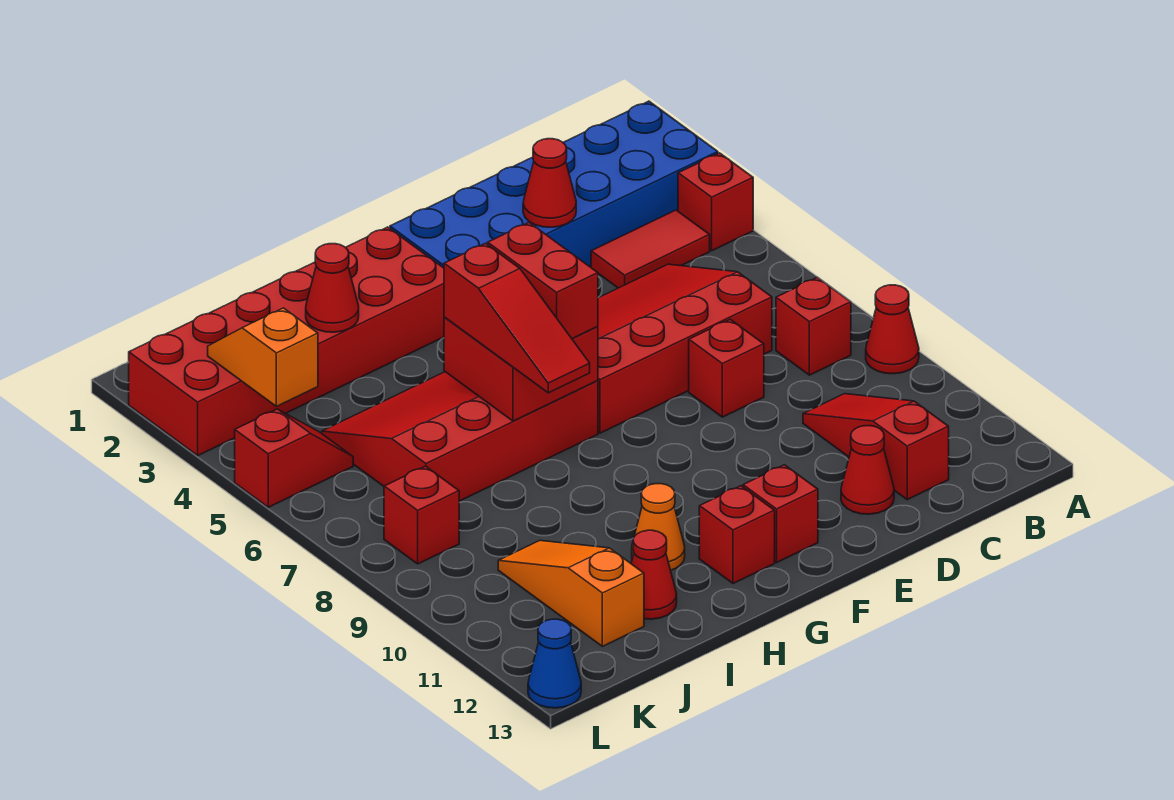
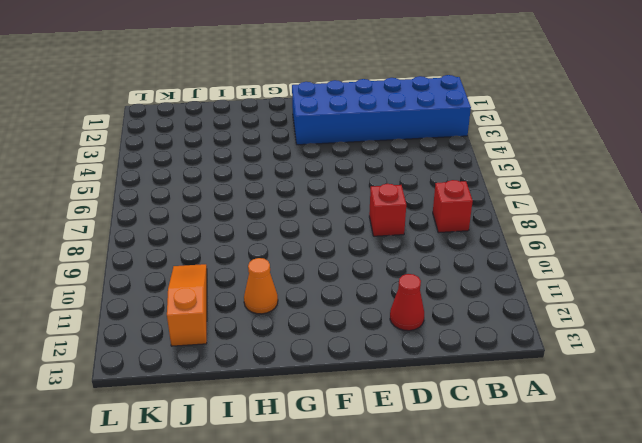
none -> red 1x1 brick [678,153,753,251]
none -> red 1x1 cone [866,285,919,374]
none -> red 1x2 tile [591,210,710,288]

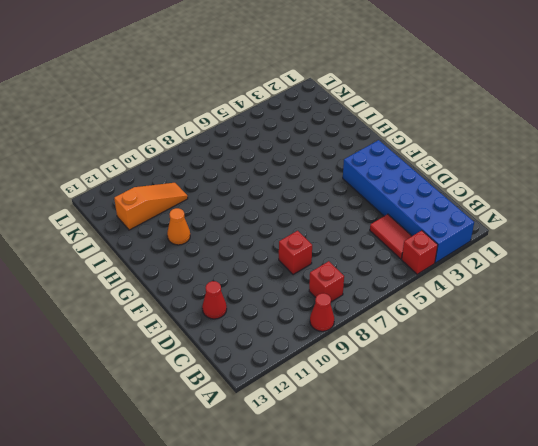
none -> red 3x4 slope [598,264,772,433]
none -> red 1x3 slope [803,394,949,500]
none -> red 1x1 brick [743,465,818,562]

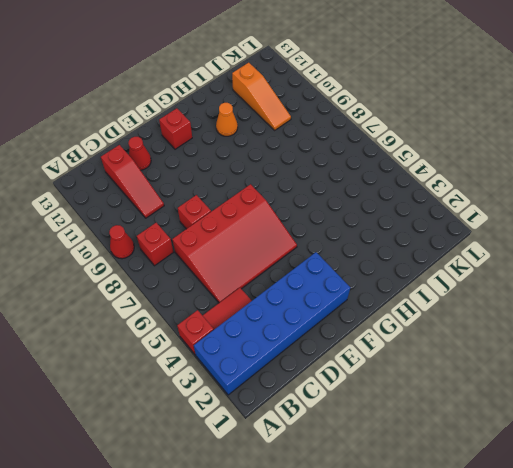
none -> red 2x6 brick [129,227,444,456]
none -> red 3x4 slope [322,372,598,501]
none -> red 1x1 brick [699,486,775,584]

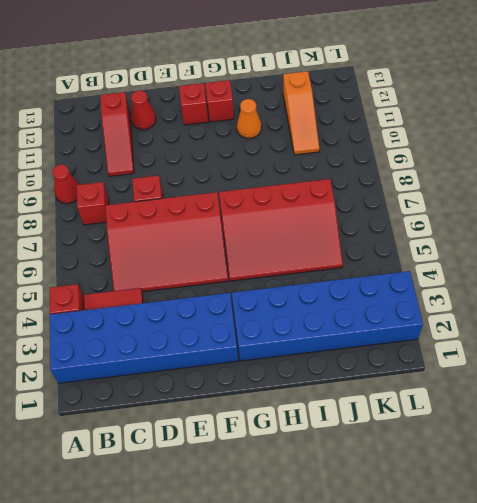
blue 2x6 brick [232,271,423,361] -> red 2x6 brick [129,227,444,456]
none -> red 1x1 cone [631,530,677,619]
none -> red 1x2 slope [235,409,353,507]
none -> red 1x1 brick [384,466,459,564]

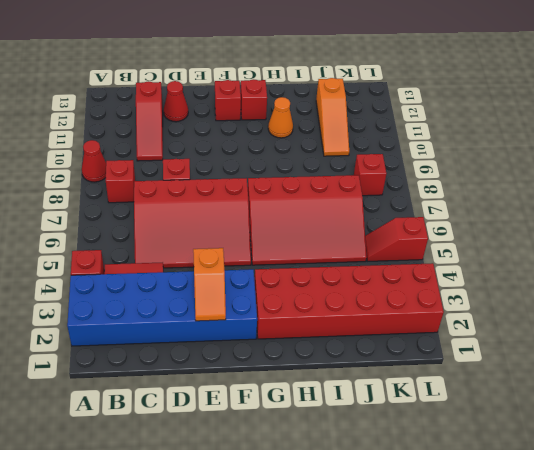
orange 1x2 slope [193,248,226,321] -> orange 1x2 slope moved to [208,308,318,406]
none -> red 1x1 cone [631,530,677,619]
none -> blue 1x1 cone [528,619,581,708]
none -> red 1x1 cone [523,139,576,227]

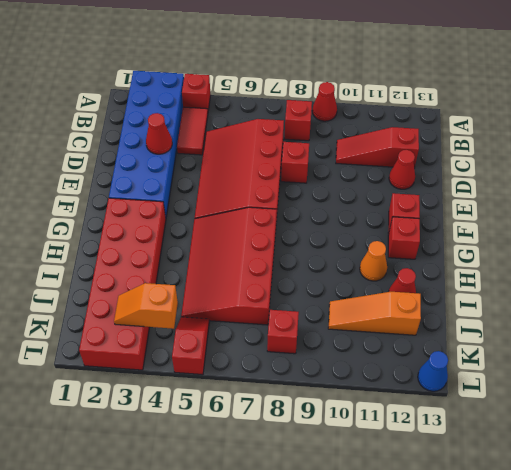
none -> red 2x2 brick [444,317,598,421]
none -> red 1x1 cone [306,244,359,332]
none -> red 1x2 brick [488,222,598,339]

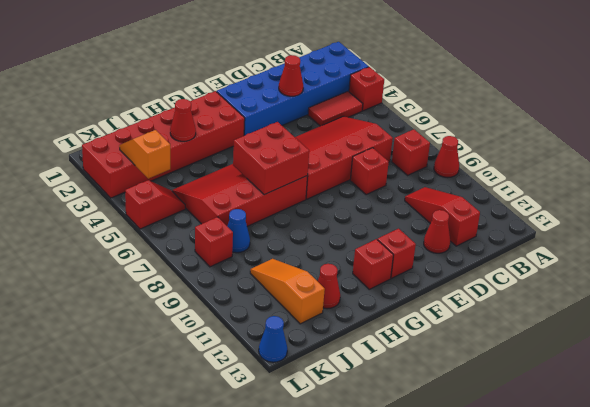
blue 1x1 cone [227,209,250,253] -> none
none -> orange 1x1 cone [632,484,685,570]
none -> red 1x2 brick [488,222,598,339]
none -> red 1x3 slope [444,243,590,393]

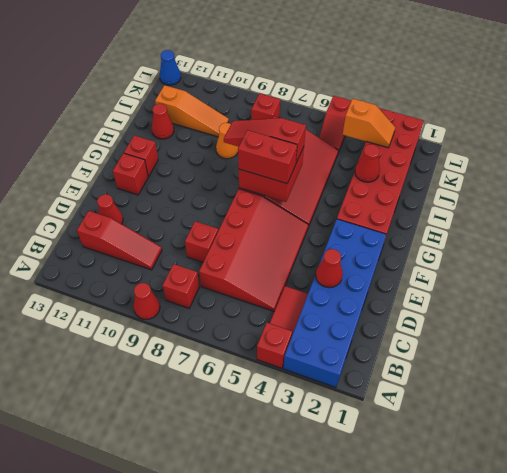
orange 1x1 cone [216,123,238,159] -> orange 1x1 cone moved to [632,484,685,570]

